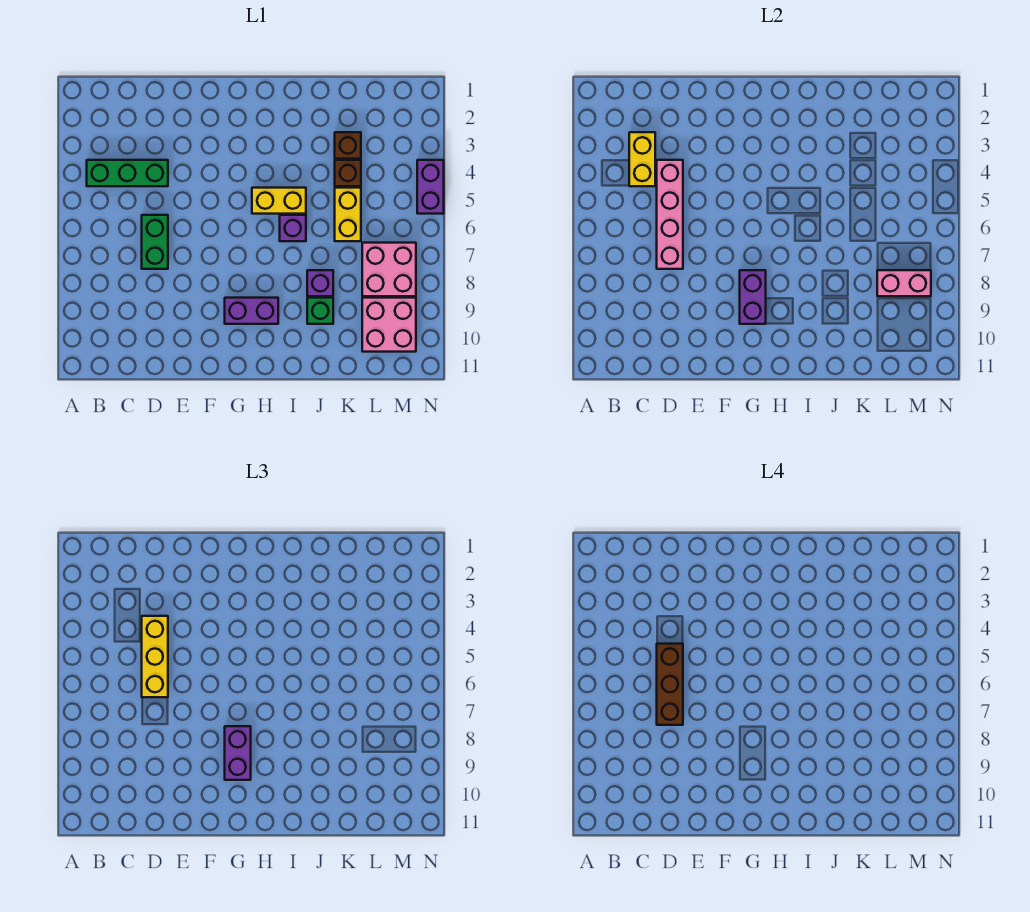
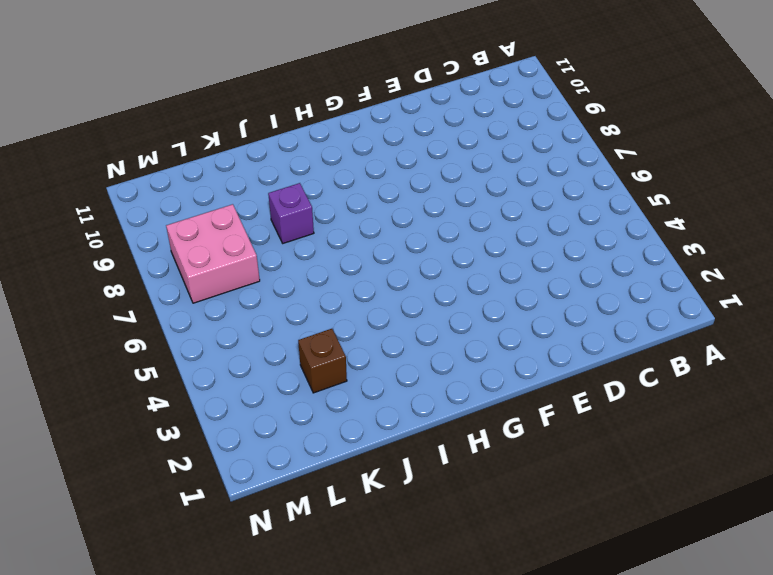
none -> green 1x3 brick [87,160,168,186]
none -> green 1x2 brick [142,215,168,269]
none -> purple 1x2 brick [225,298,278,324]

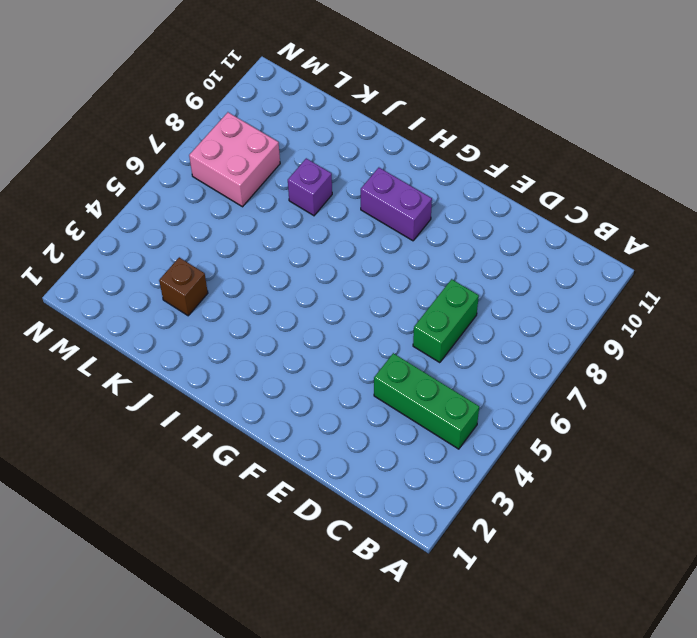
none -> yellow 1x2 brick [252,188,306,214]
none -> purple 1x1 brick [280,215,306,241]
none -> green 1x1 brick [307,298,333,324]

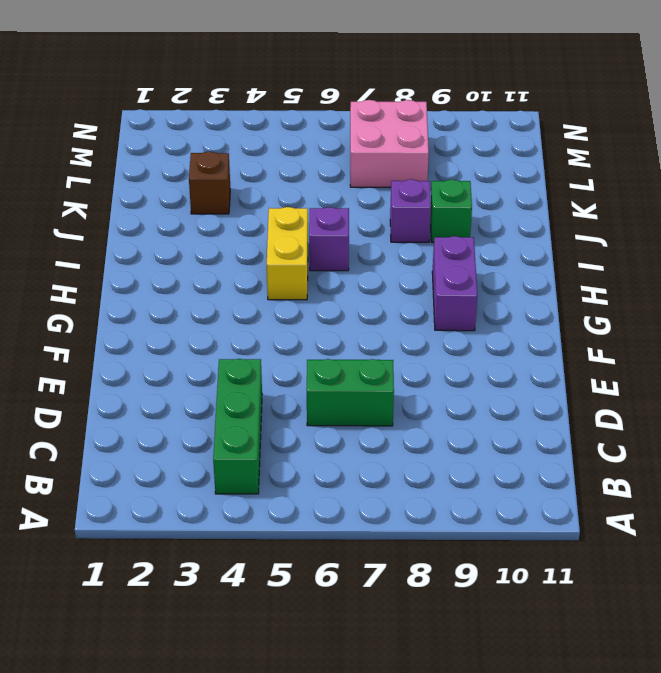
none -> brown 1x1 brick [335,160,361,186]
none -> yellow 1x2 brick [335,188,361,241]
none -> pink 2x2 brick [362,298,416,352]

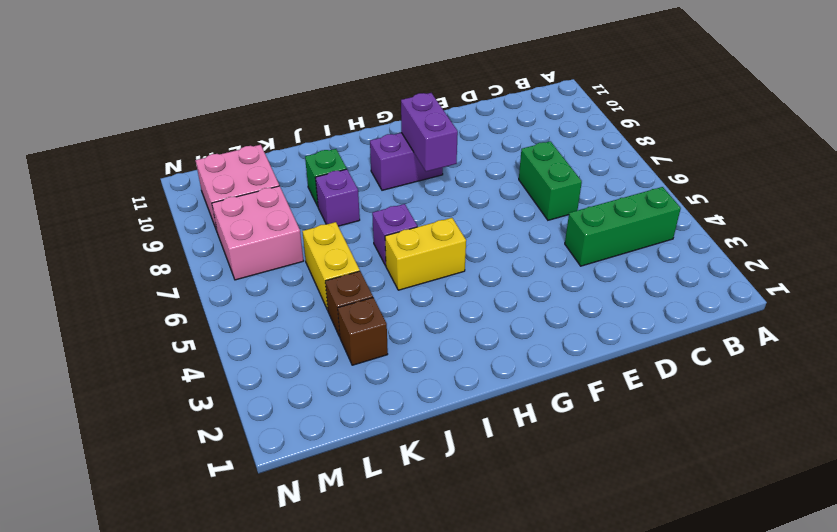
none -> purple 1x2 brick [417,160,444,214]
none -> yellow 1x2 brick [629,132,655,186]
none -> pink 1x4 brick [657,160,683,269]

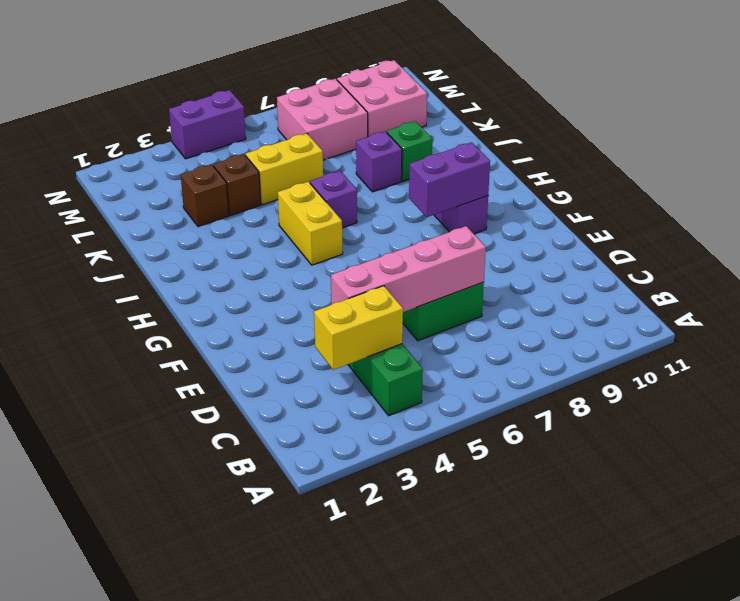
none -> pink 1x2 brick [877,270,931,296]
none -> yellow 1x3 brick [142,616,168,697]
none -> purple 1x2 brick [225,726,251,780]

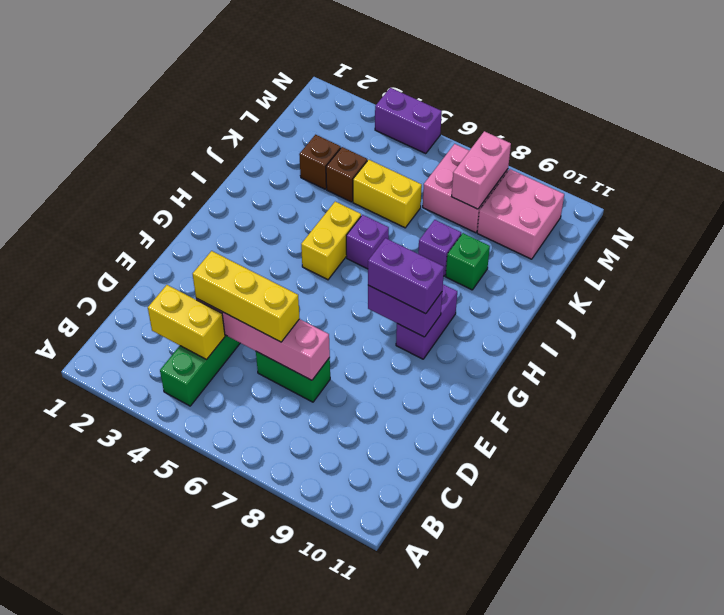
none -> brown 1x3 brick [657,644,683,725]

